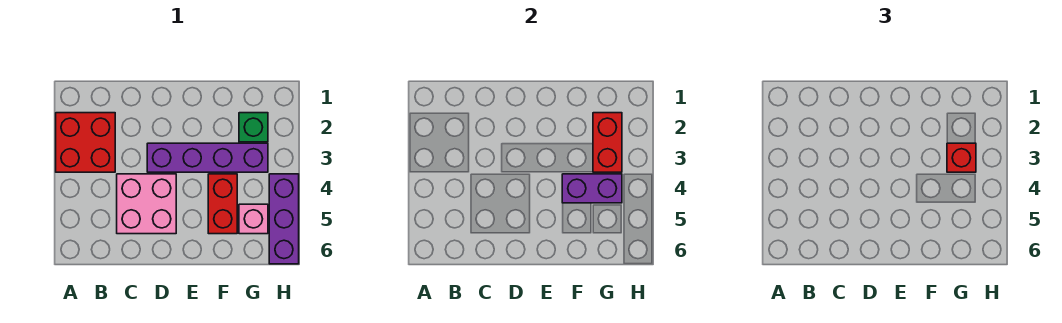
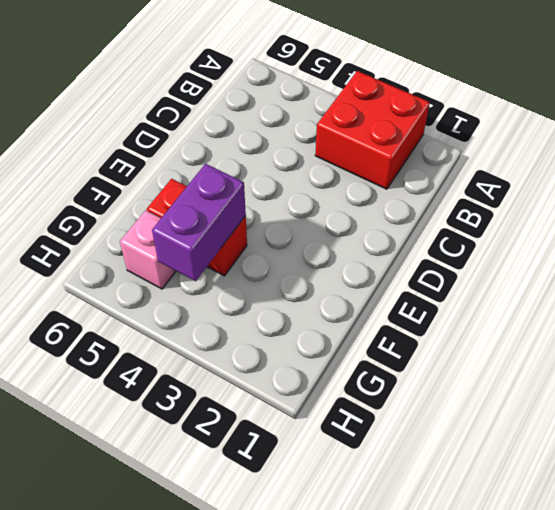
none -> pink 2x2 brick [117,174,176,234]
none -> purple 1x4 brick [147,143,268,172]

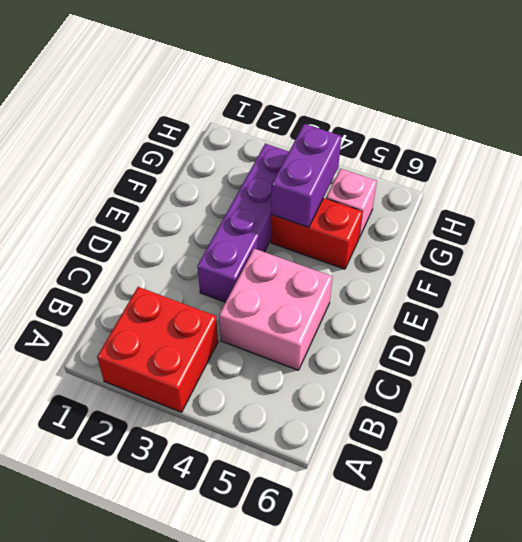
none -> green 1x1 brick [239,113,268,142]
none -> purple 1x3 brick [269,174,299,264]

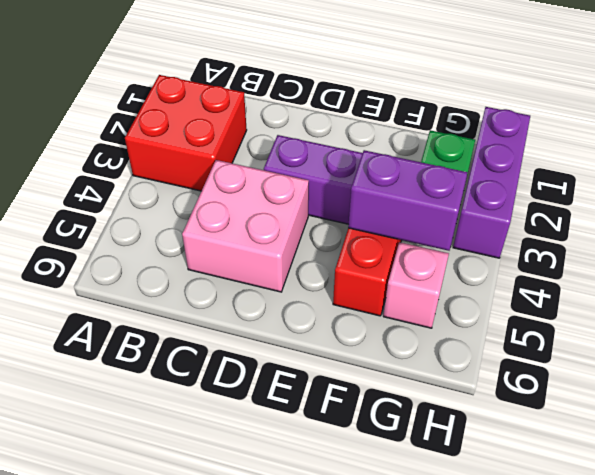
purple 1x3 brick [453,107,530,258] -> purple 1x3 brick moved to [269,174,299,264]
none -> red 1x2 brick [593,113,622,172]
none -> red 1x1 brick [947,143,976,172]

